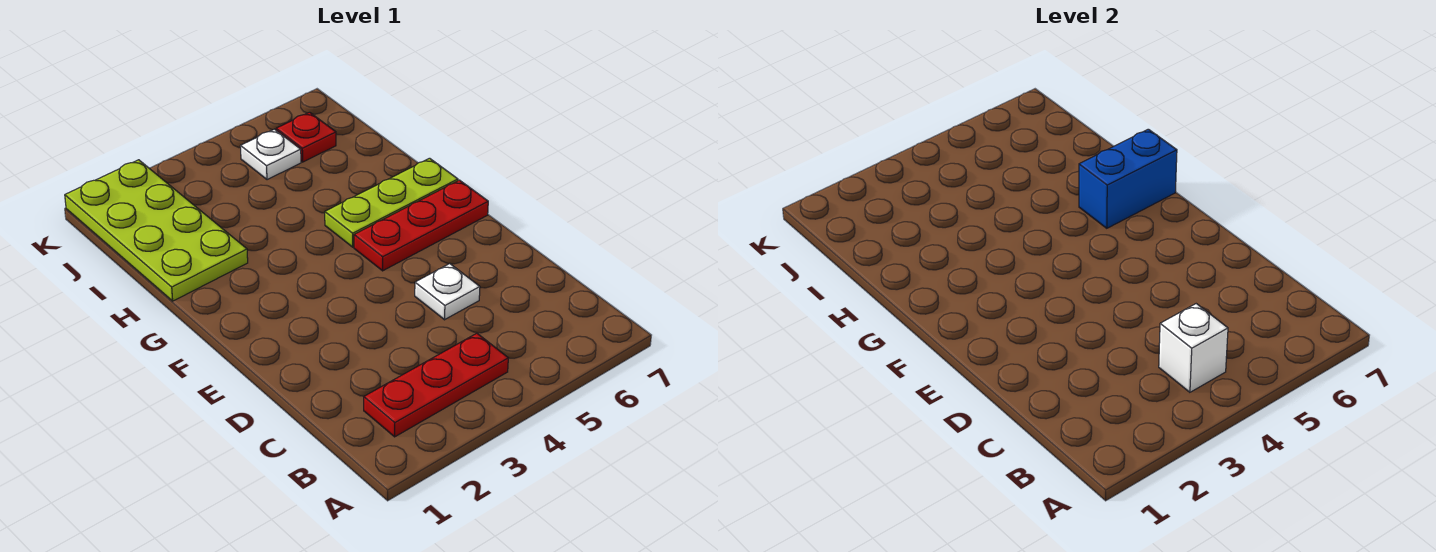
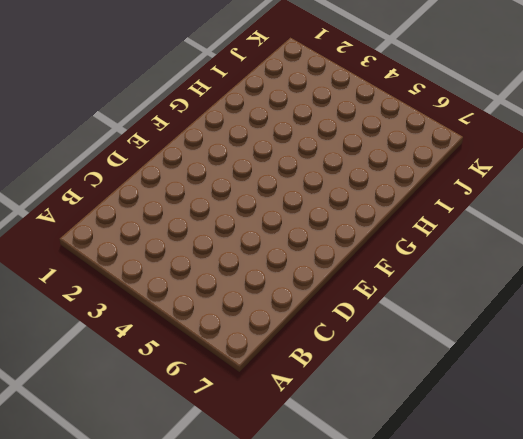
none -> red 1x3 plate [364,333,508,437]
none -> white 1x1 plate [415,264,480,320]

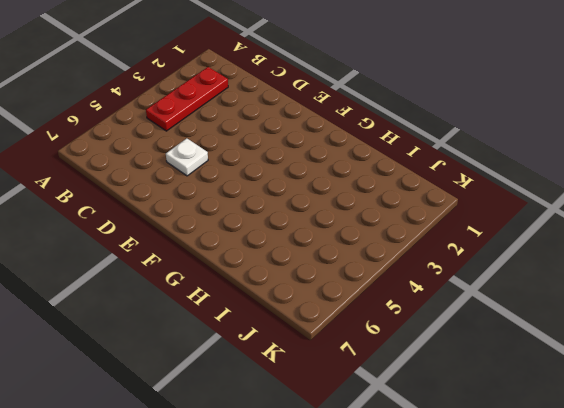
none -> red 1x3 plate [354,180,488,271]
none -> lime 1x3 plate [325,158,458,247]

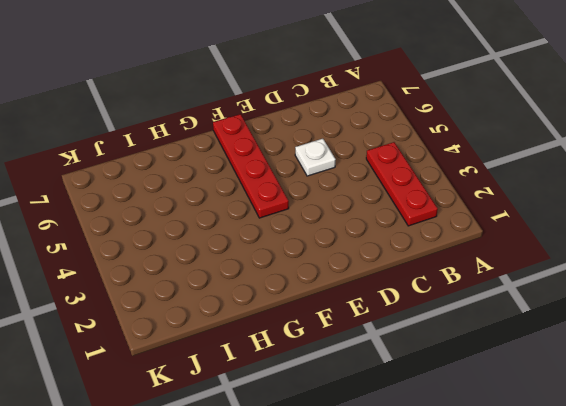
red 1x4 plate [213,114,289,218] -> red 1x3 plate [354,180,488,271]
none -> lime 1x3 plate [325,158,458,247]
none -> lime 2x4 plate [65,160,248,301]

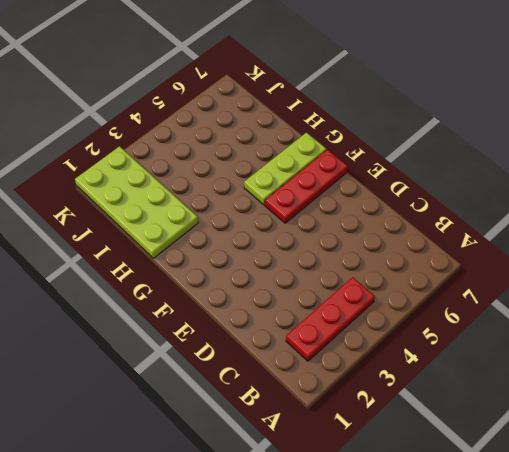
none -> white 1x1 plate [415,264,480,320]
none -> white 1x1 plate [240,129,301,180]

